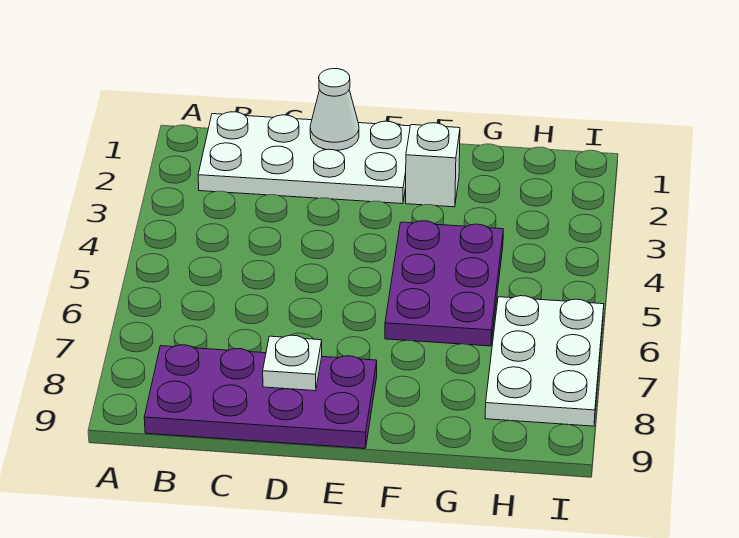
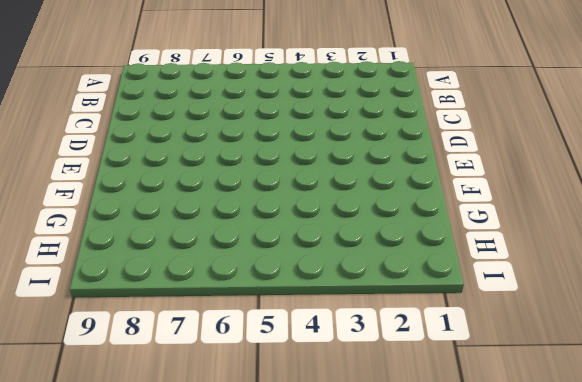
none -> white 2x4 plate [198,112,410,204]
none -> purple 2x4 plate [144,345,377,448]

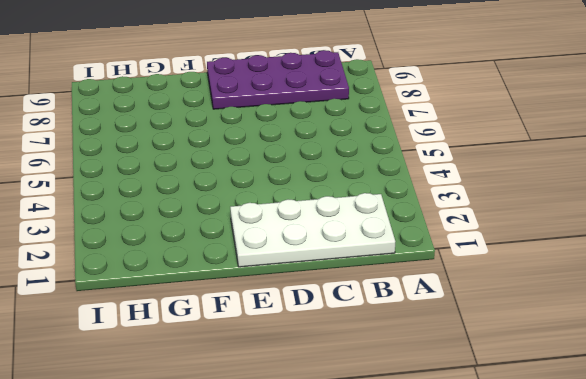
none -> white 1x1 brick [406,123,460,207]
none -> purple 2x3 plate [385,221,503,346]

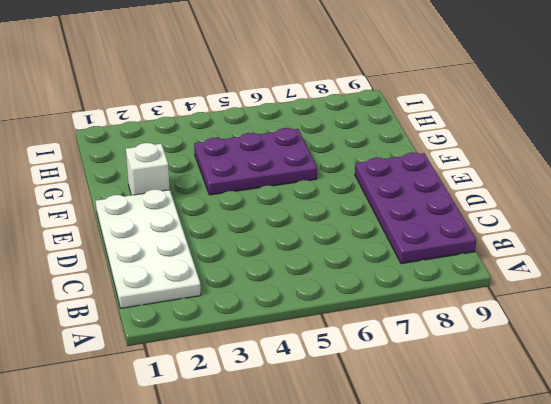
none -> white 2x3 plate [485,296,604,426]
none -> white 1x1 cone [310,69,359,150]

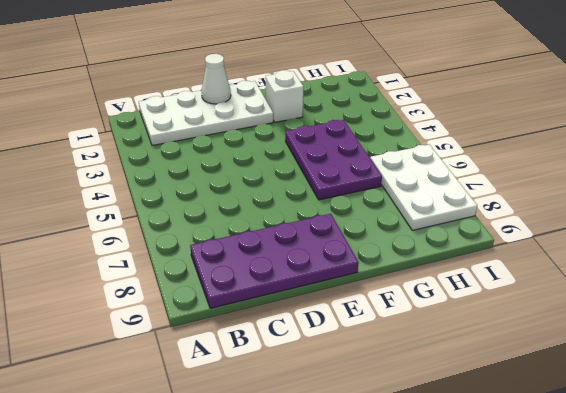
none -> white 1x1 plate [263,335,322,391]

